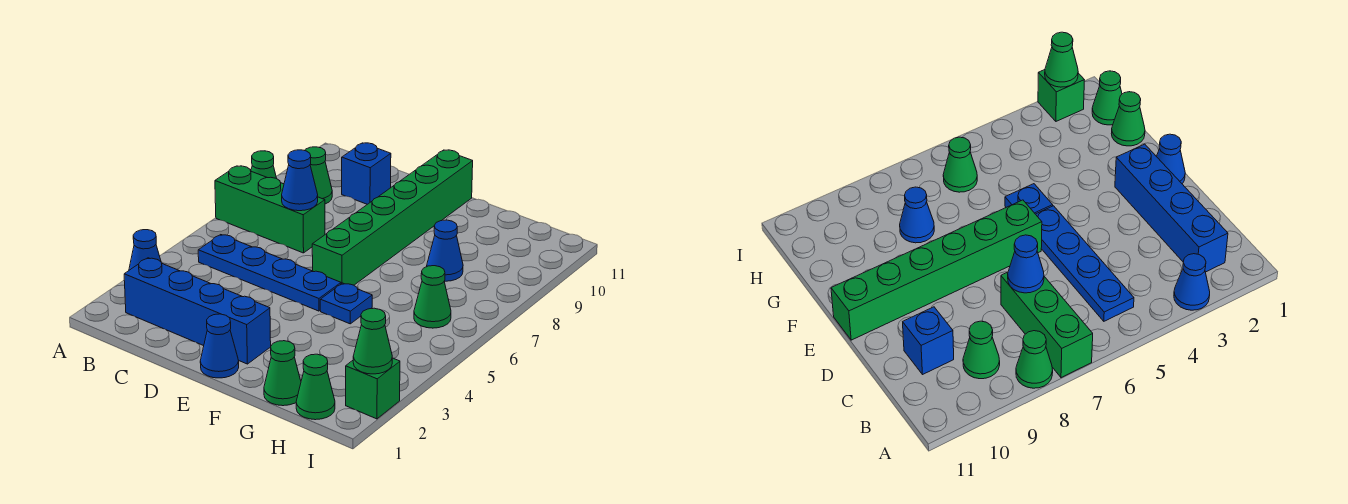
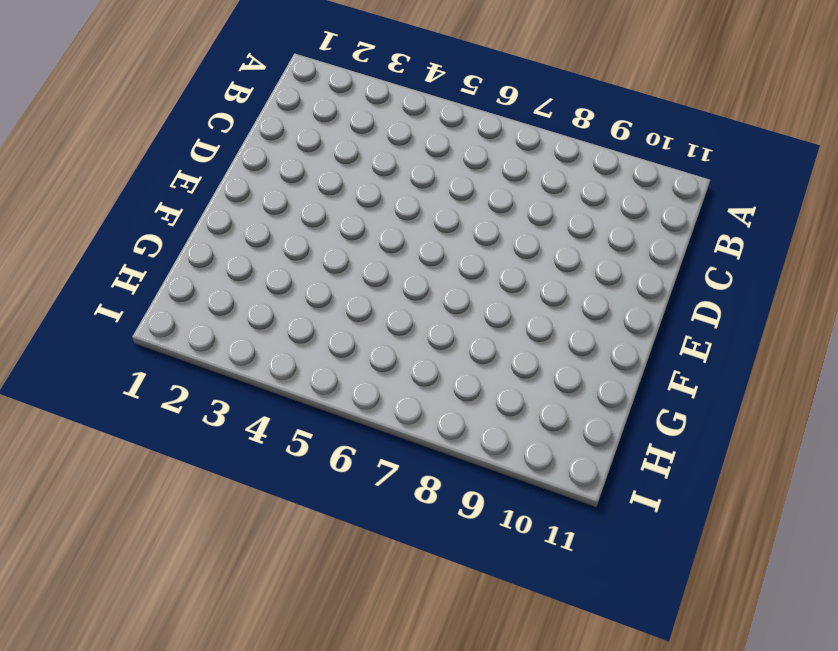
none -> blue 1x1 cone [129,230,161,270]
none -> green 1x3 brick [215,166,325,253]
none -> green 1x1 cone [251,151,276,178]

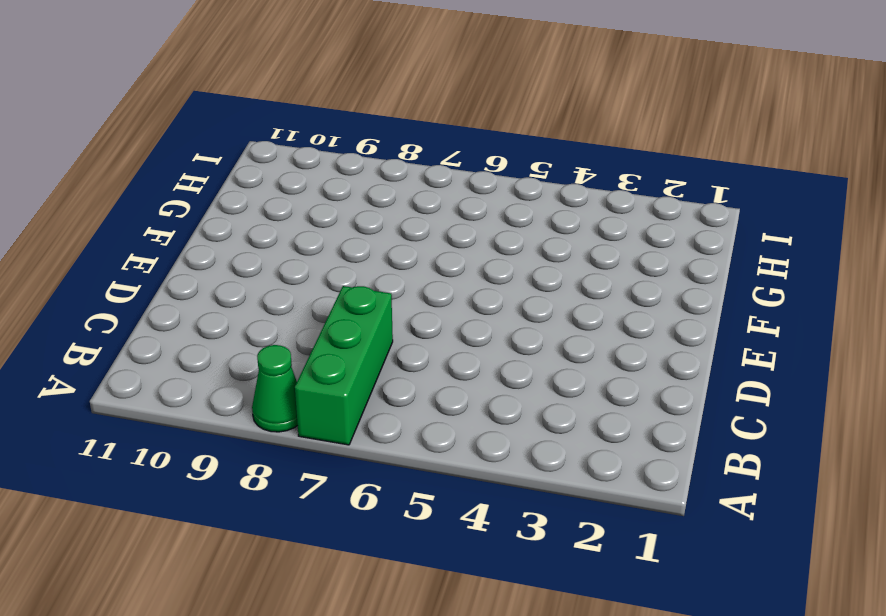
none -> blue 1x1 cone [129,230,161,270]
none -> blue 1x4 brick [124,258,271,364]
none -> blue 1x4 plate [198,235,341,311]

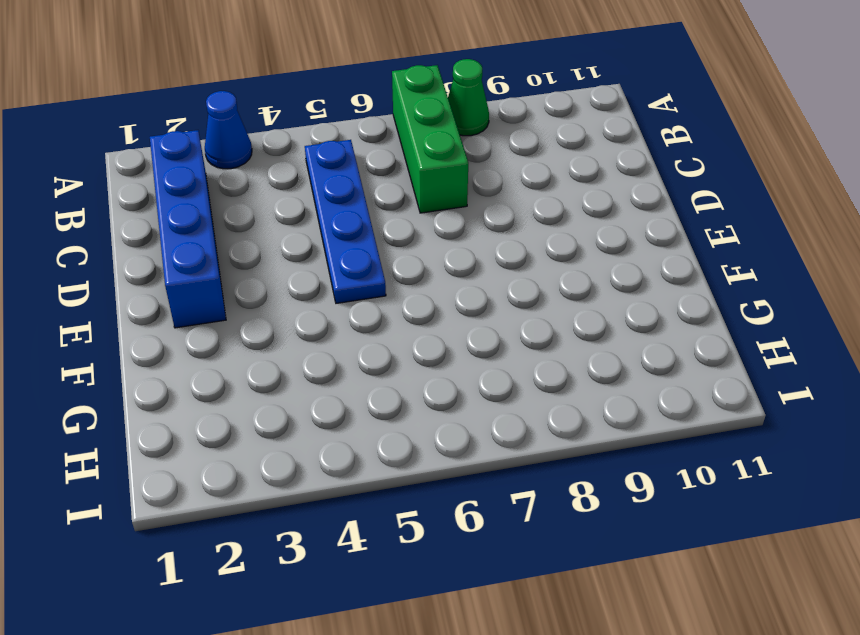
none -> green 1x1 cone [305,147,332,204]
none -> blue 1x1 brick [342,143,391,204]
none -> blue 1x1 cone [200,314,239,378]

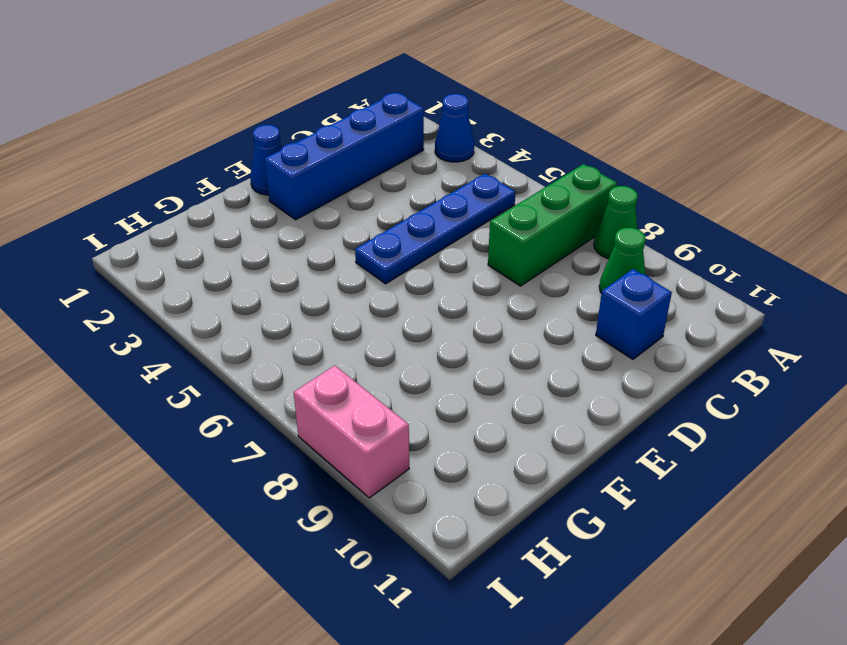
pink 1x2 brick [294,366,409,498] -> none
none -> green 1x6 brick [312,150,473,285]
none -> blue 1x1 plate [320,283,372,324]
none -> green 1x1 cone [264,341,301,406]

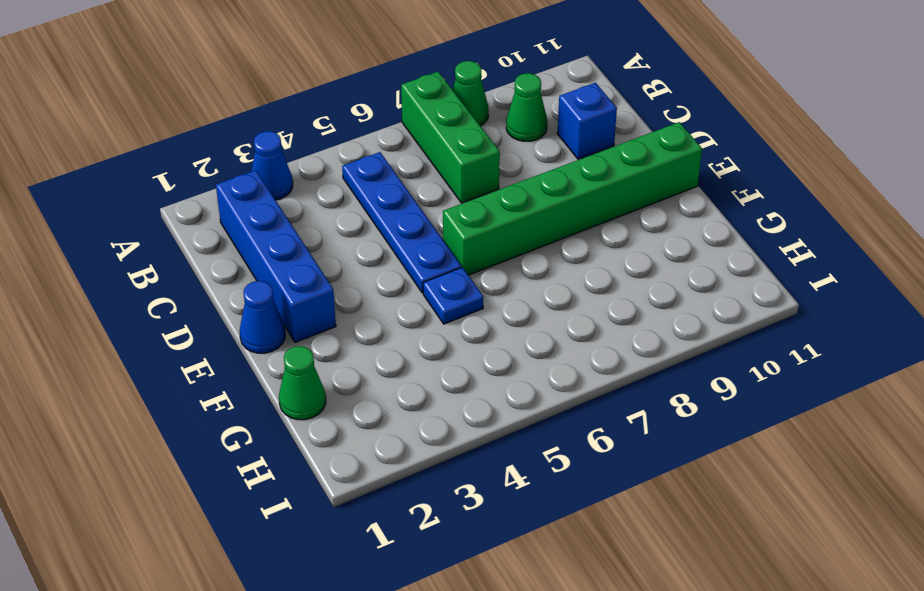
none -> blue 1x1 cone [427,220,463,281]
none -> green 1x1 cone [296,354,335,420]
none -> green 1x1 cone [414,266,451,328]

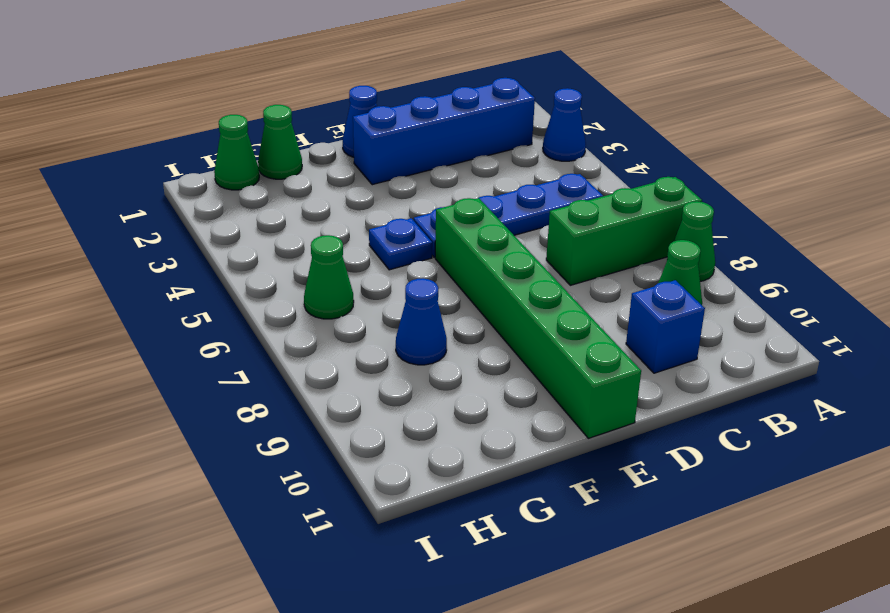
none -> green 1x1 brick [346,358,400,419]
none -> blue 1x1 cone [282,150,318,211]
none -> green 1x1 cone [353,308,392,374]

